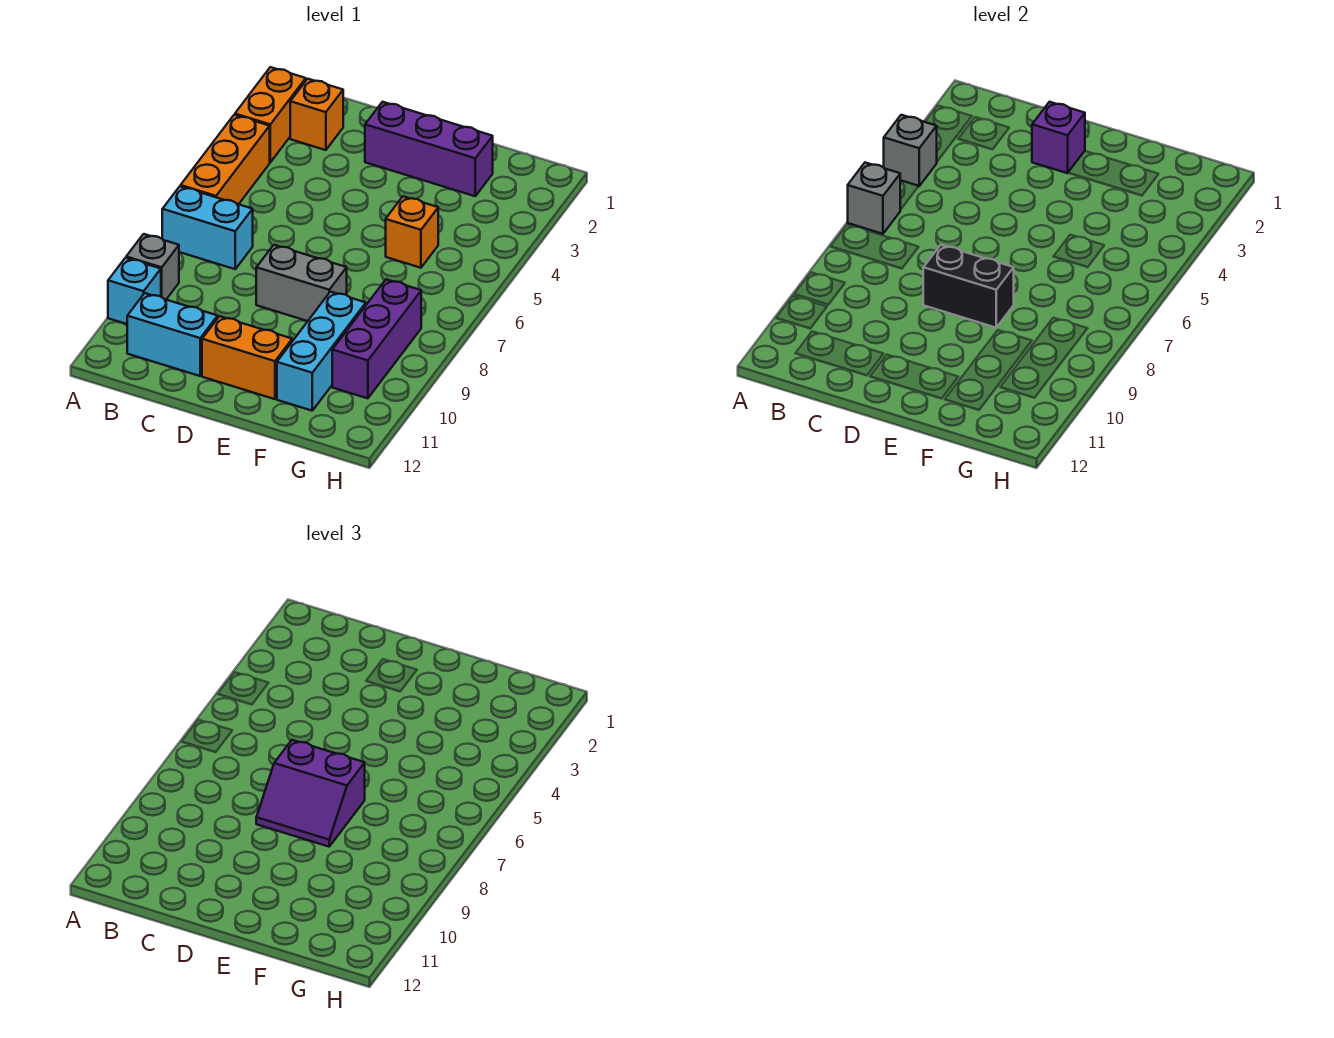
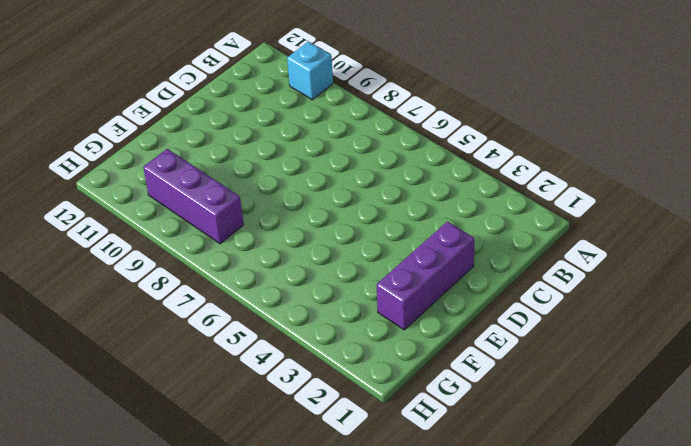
none -> orange 1x2 brick [235,67,306,162]
none -> orange 1x3 brick [181,115,270,204]
none -> cyan 1x2 brick [162,186,253,269]

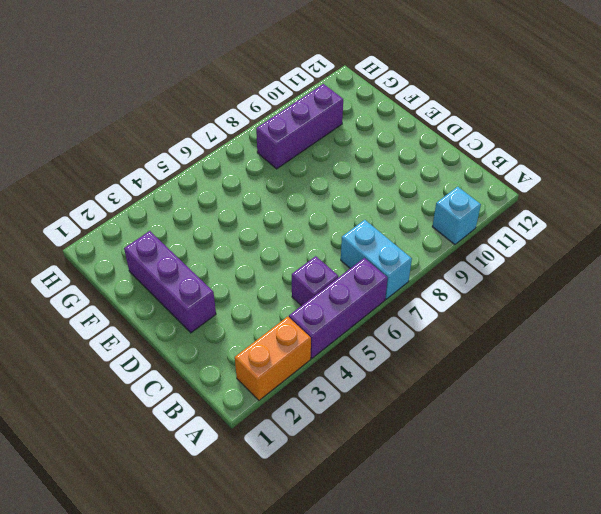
purple 1x3 brick [289,258,388,358] -> orange 1x3 brick [181,115,270,204]
purple 1x1 brick [292,256,338,306] -> purple 1x1 brick moved to [1032,102,1085,173]
none -> grey 1x1 brick [126,234,179,299]
none -> orange 1x1 brick [290,79,343,150]
none -> cyan 1x2 brick [127,293,218,376]

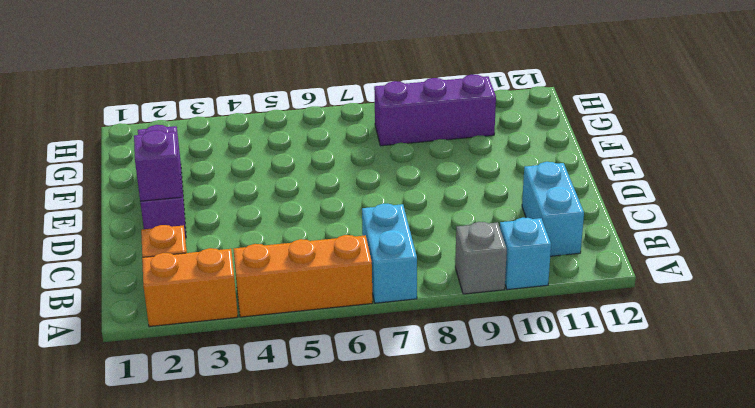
none -> grey 1x2 brick [256,245,347,321]
none -> orange 1x2 brick [202,316,292,399]
none -> orange 1x1 brick [386,196,438,268]

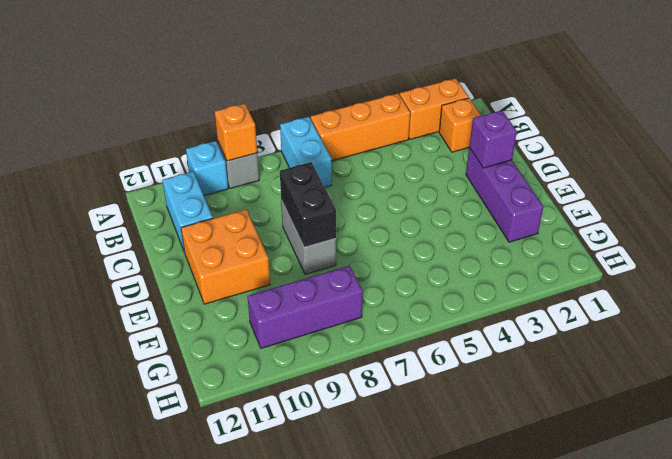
orange 1x1 brick [214,104,257,161] -> orange 1x1 brick moved to [386,196,438,268]
orange 2x2 brick [181,209,270,304] -> orange 1x2 brick [202,316,292,399]
none -> cyan 1x3 brick [277,292,366,411]
none -> grey 1x1 brick [884,115,937,186]
none -> grey 1x1 brick [848,163,900,234]

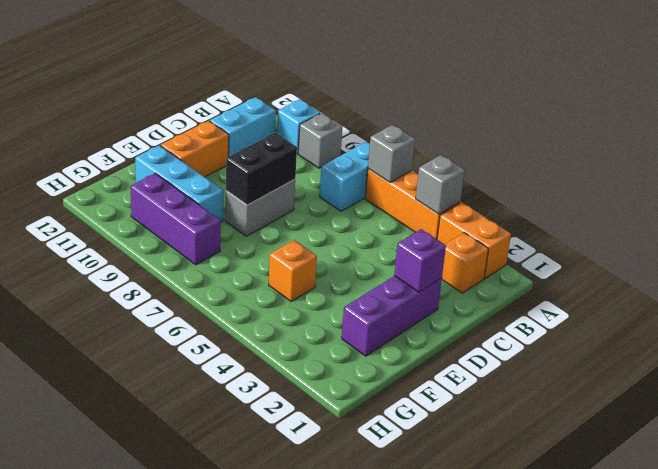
none -> purple 2x2 slope [256,740,365,847]

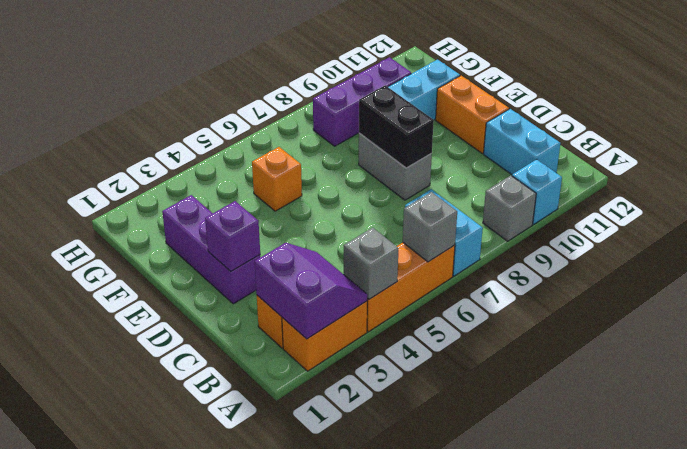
purple 2x2 slope [255,243,367,339] -> purple 2x2 slope moved to [256,740,365,847]

